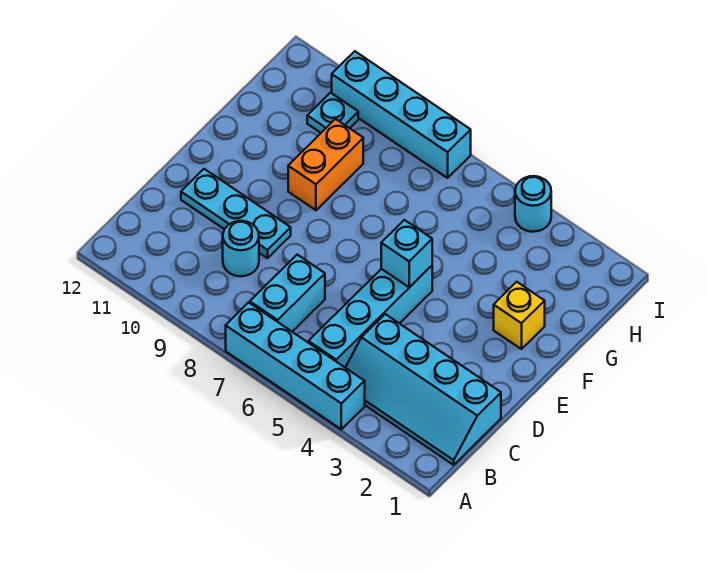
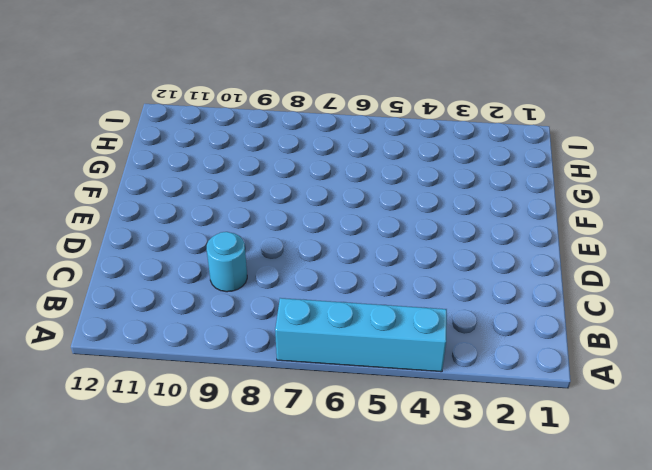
none -> cyan 2x4 slope [345,314,501,465]
none -> cyan 1x4 brick [308,266,432,367]
none -> cyan 1x2 brick [250,255,325,332]

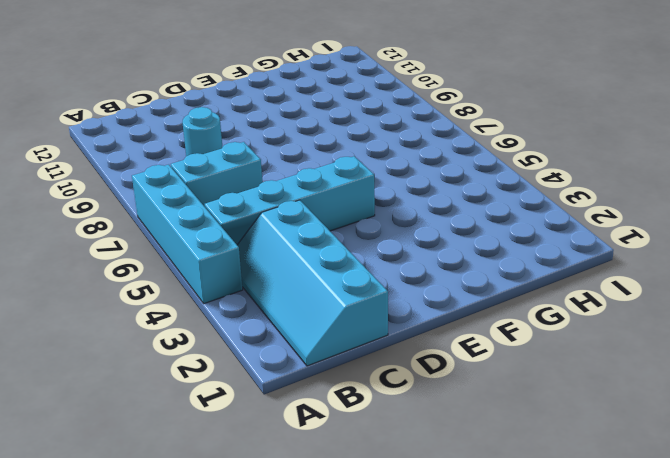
none -> cyan 1x3 plate [181,169,291,258]
none -> yellow 1x1 brick [494,282,545,349]
none -> orange 1x2 brick [288,119,363,210]

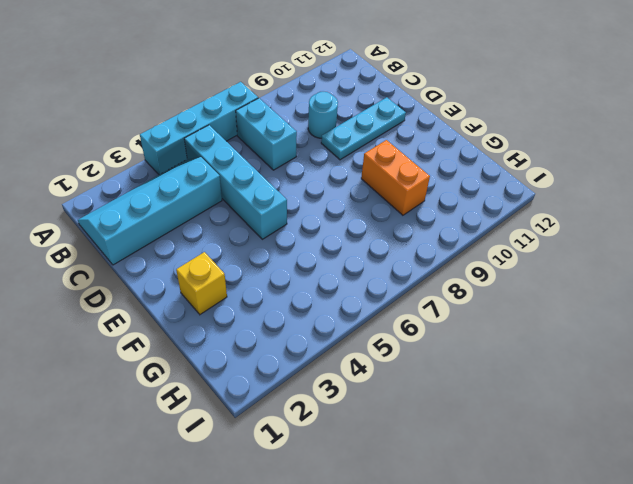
none -> cyan 1x1 plate [307,93,358,133]
none -> cyan 1x1 round brick [515,176,551,232]
none -> cyan 1x4 brick [332,51,471,178]

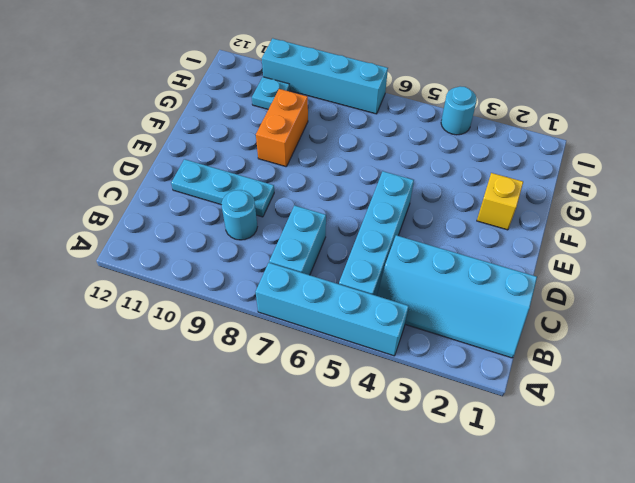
none -> cyan 1x1 brick [381,220,432,287]

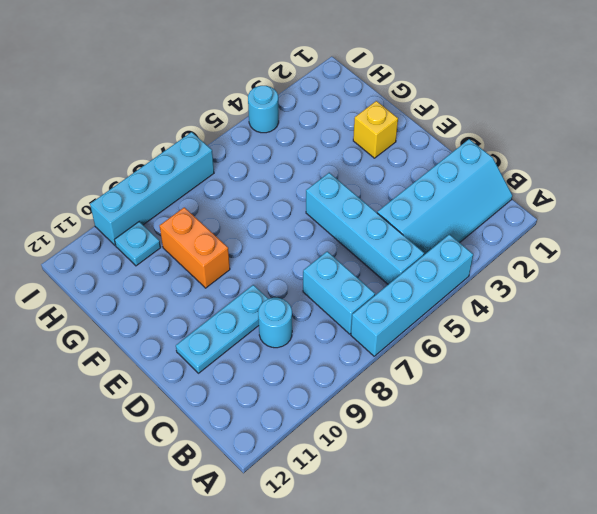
none -> cyan 1x1 brick [381,220,432,287]

